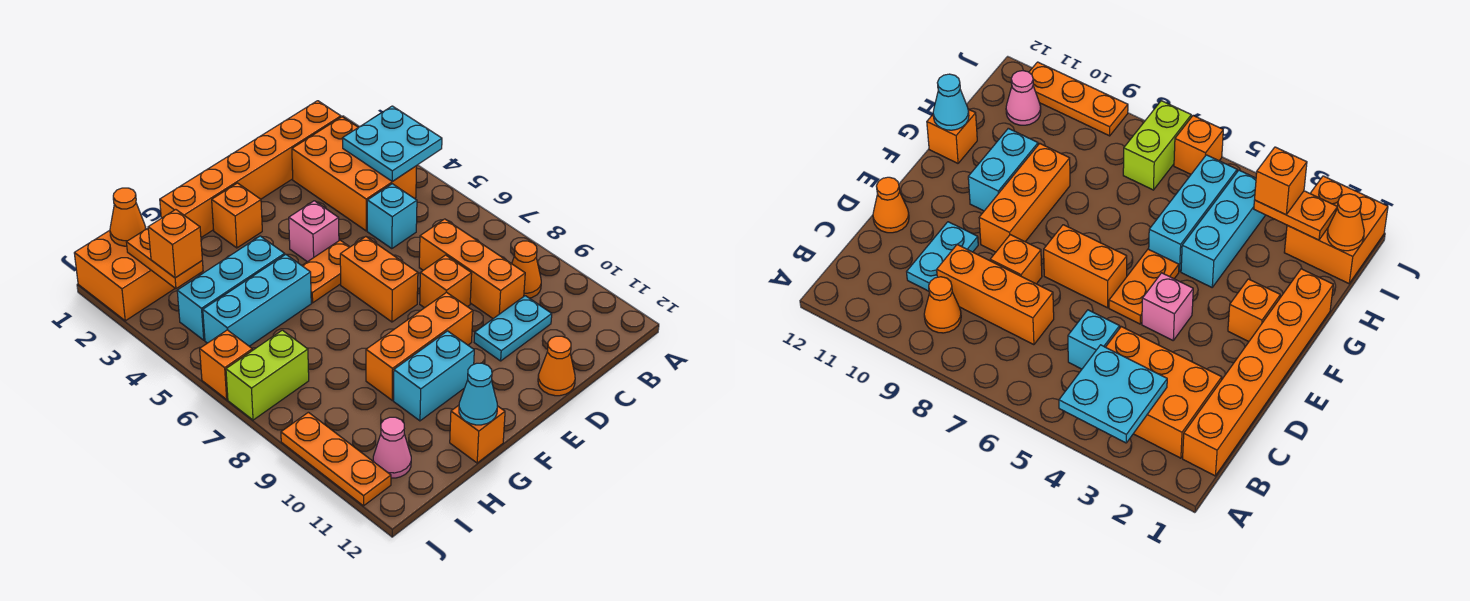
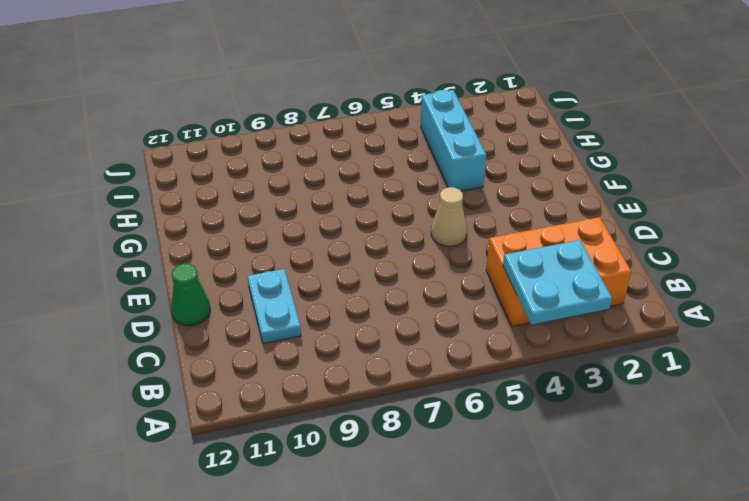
green 1x1 cone [171,264,210,326] -> orange 1x1 cone [538,336,575,396]
tan 1x1 cone [431,187,467,247] -> orange 1x2 plate [302,240,349,303]
none -> orange 1x6 brick [160,101,341,237]
none -> orange 1x1 cone [512,241,541,298]
none -> cyan 1x1 brick [367,184,417,249]

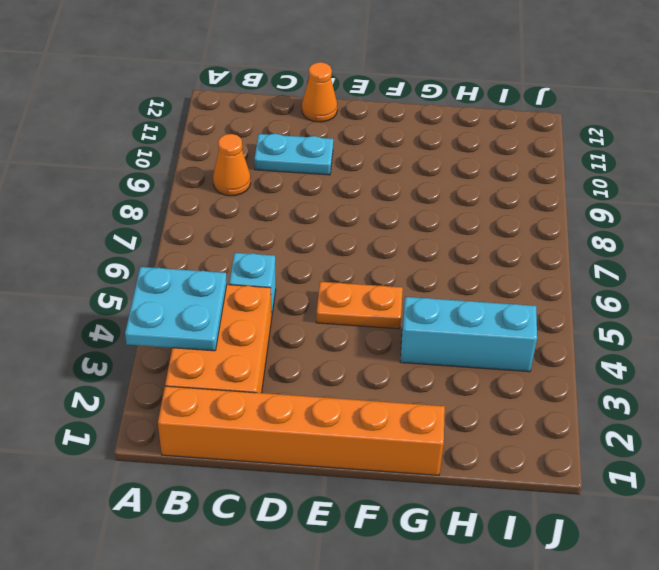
none -> orange 1x3 brick [419,219,525,319]
none -> orange 1x1 brick [420,255,472,308]
none -> pink 1x1 brick [289,201,339,262]

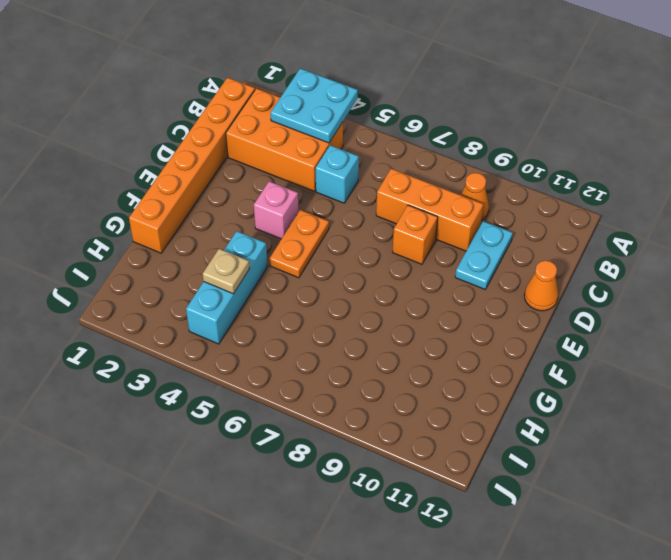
tan 1x1 plate [203,249,250,294] -> none
none -> orange 1x2 brick [340,237,418,322]
none -> orange 1x3 brick [366,292,473,400]
none -> orange 1x1 brick [212,183,262,248]

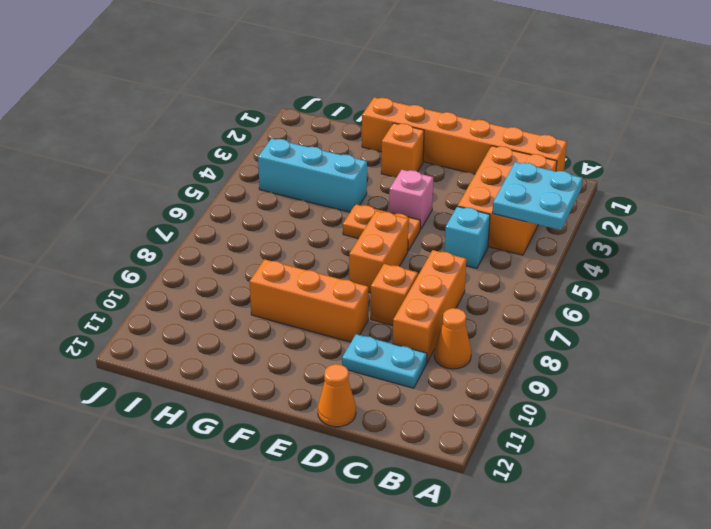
none -> cyan 1x2 brick [393,331,474,421]
none -> cyan 1x3 brick [203,254,311,346]
none -> orange 1x1 brick [450,405,505,463]

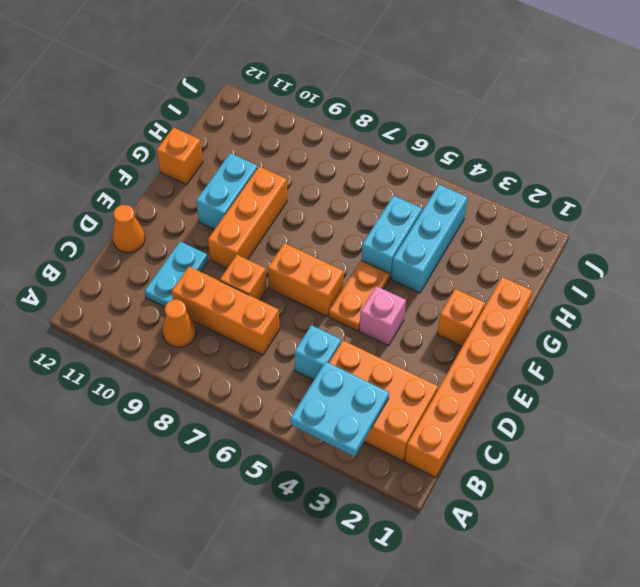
cyan 1x2 brick [362,196,422,279] -> cyan 1x3 brick [203,254,311,346]
none -> orange 2x2 brick [74,230,175,321]
none -> lime 1x2 brick [226,330,309,420]
none -> pink 1x1 cone [373,417,411,478]

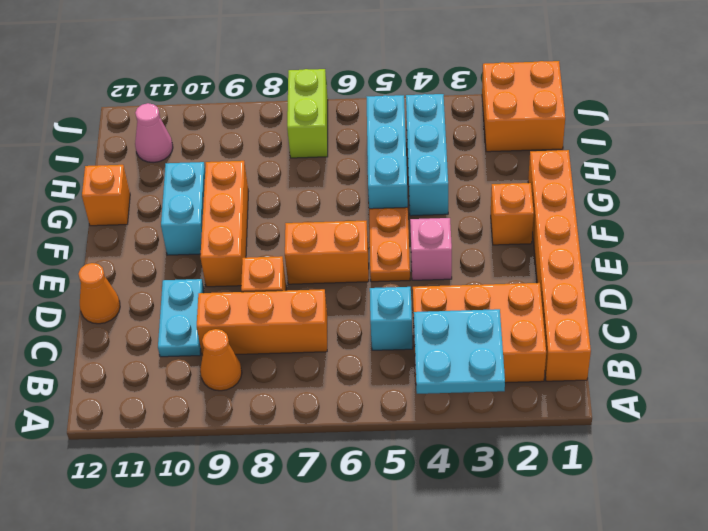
none -> orange 1x1 brick [200,330,252,399]
none -> orange 1x3 plate [281,412,391,506]
none -> cyan 1x1 cone [459,363,497,425]

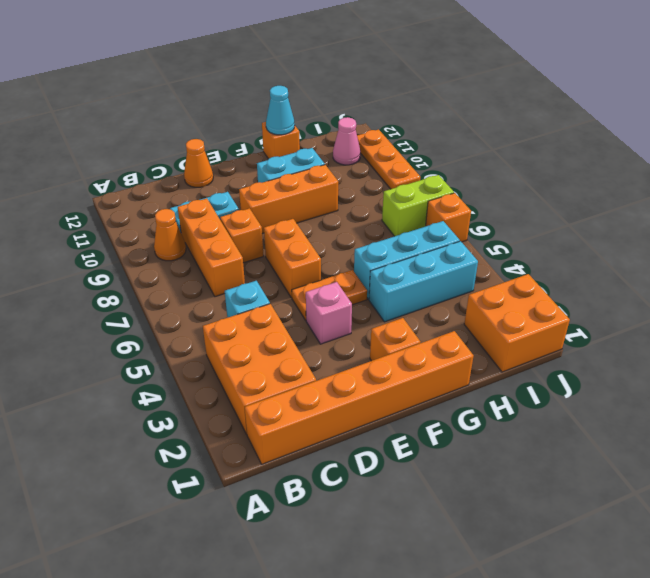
none -> cyan 2x2 plate [342,106,442,181]
none -> orange 1x1 cone [110,188,146,246]
none -> orange 1x2 plate [126,228,203,289]

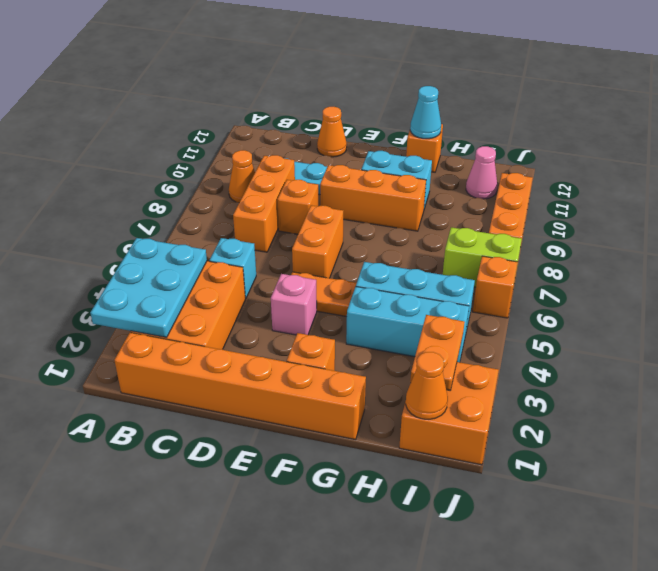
cyan 2x3 plate [90,238,207,337] -> cyan 2x2 plate [342,106,442,181]
none -> orange 1x1 brick [148,209,202,278]

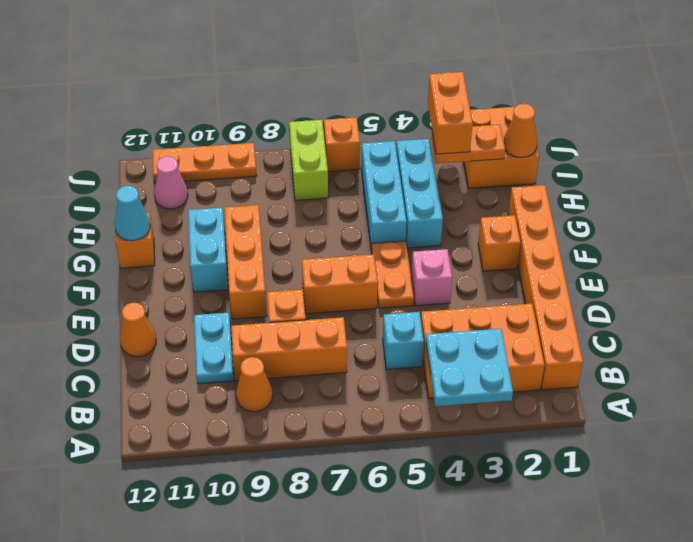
orange 1x2 brick [428,72,473,154] -> orange 1x1 brick [148,209,202,278]

